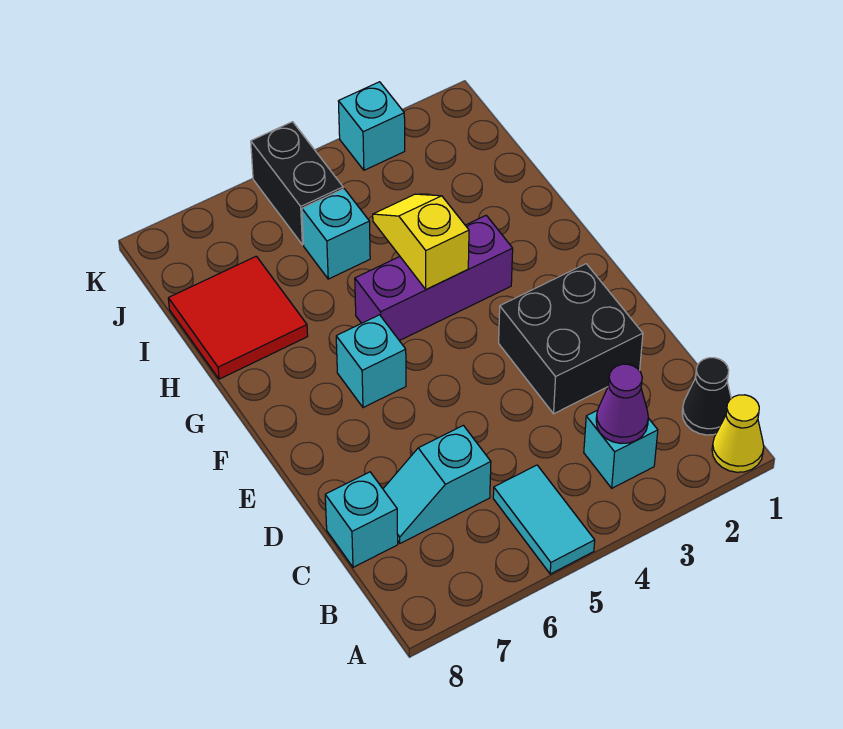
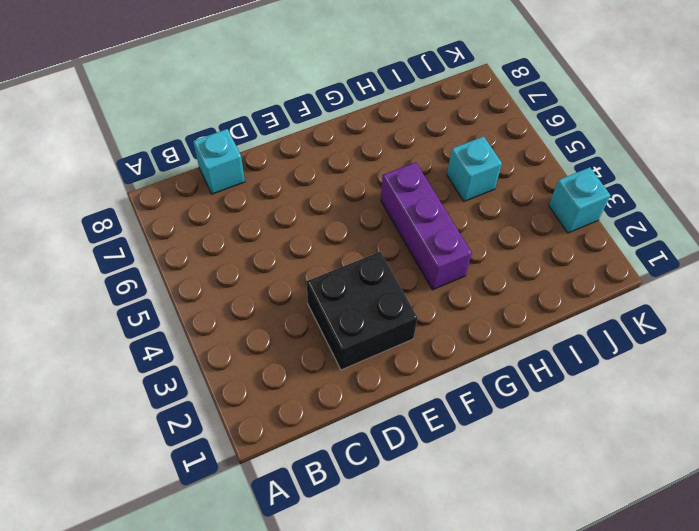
none -> yellow 1x1 cone [712,395,764,472]
none -> cyan 1x2 tile [493,465,595,574]
none -> black 1x1 cone [682,358,731,435]

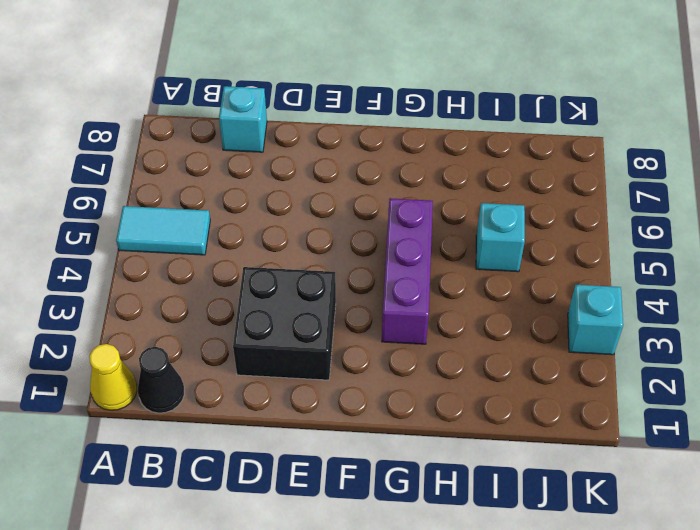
none -> cyan 1x1 brick [584,410,658,488]
none -> cyan 1x2 slope [383,425,491,543]
none -> cyan 1x1 brick [336,315,406,408]

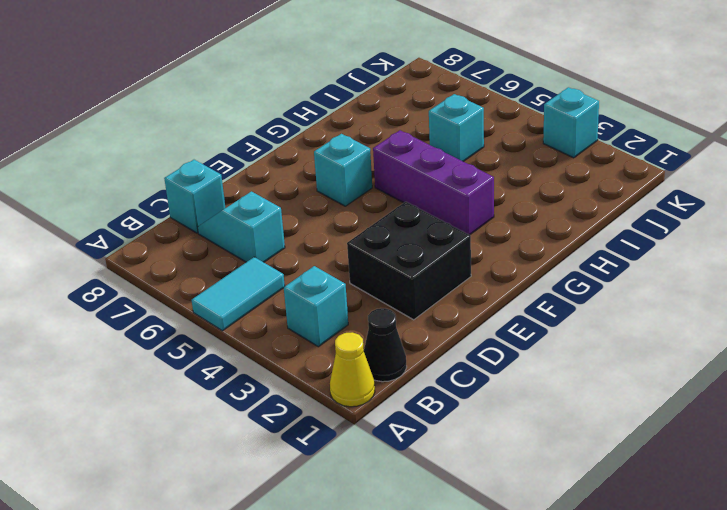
none -> red 2x2 tile [168,256,308,379]
none -> black 1x2 brick [251,122,343,245]
none -> purple 1x1 cone [596,364,648,443]

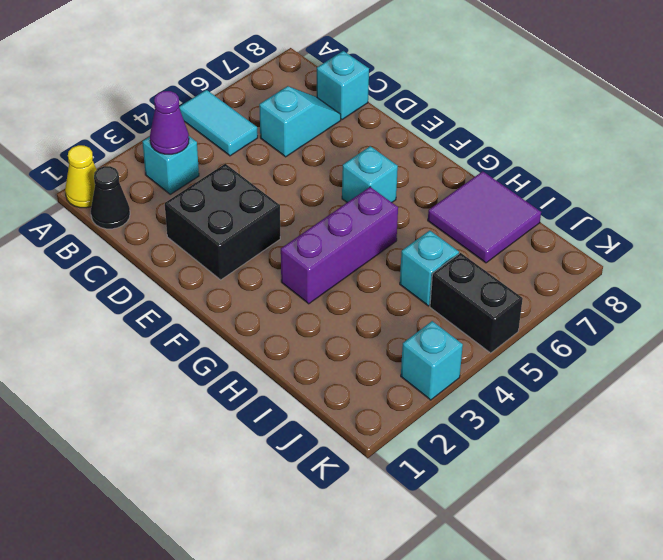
purple 2x2 tile [428,171,541,263] -> red 2x2 tile [168,256,308,379]
none -> yellow 1x2 slope [373,194,469,290]

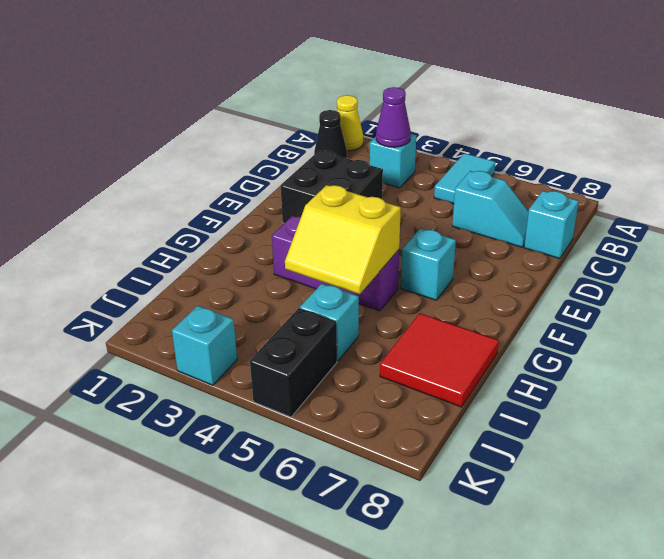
yellow 2x2 slope [285,185,401,294] -> yellow 1x2 slope [373,194,469,290]

